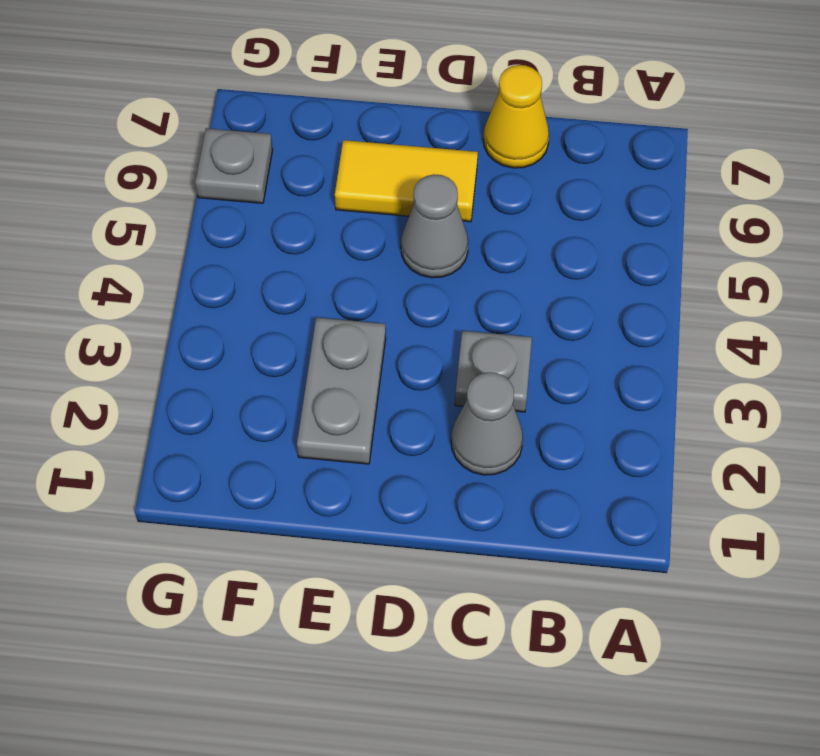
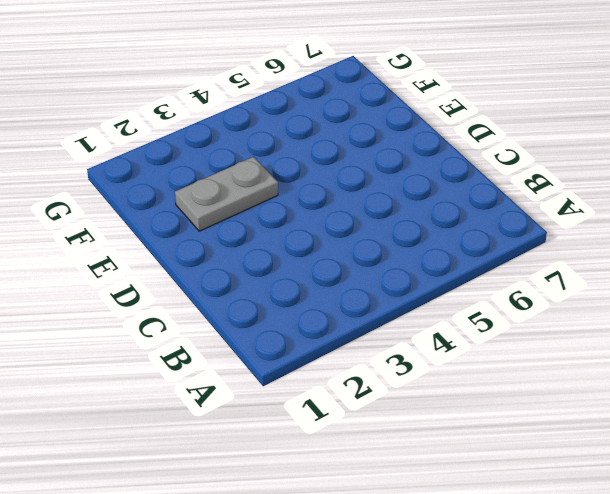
none -> grey 1x1 cone [451,372,523,475]
none -> grey 1x1 plate [455,331,532,412]

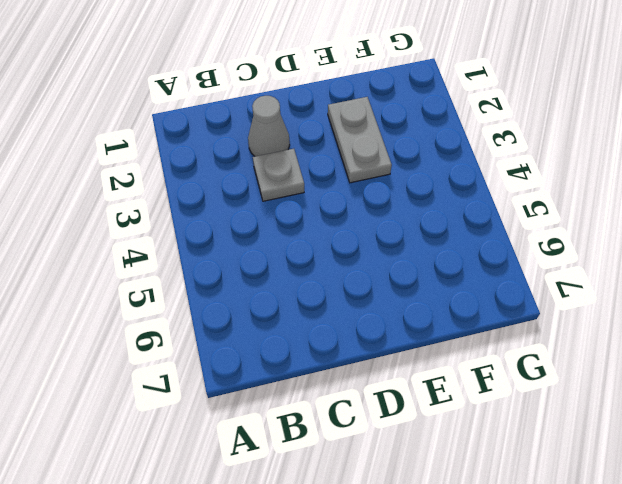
none -> yellow 1x1 cone [484,65,549,168]
none -> grey 1x1 cone [401,175,468,278]

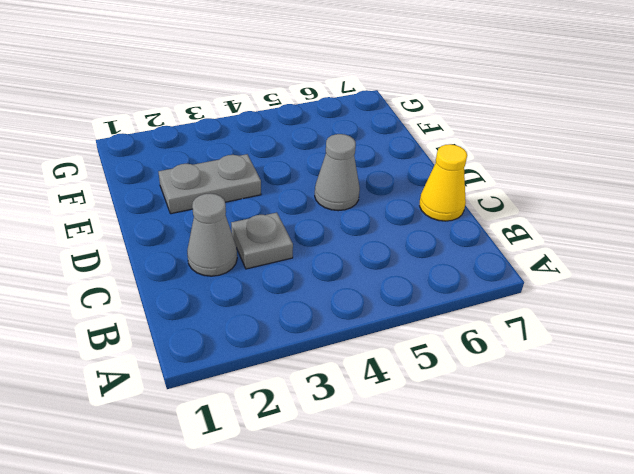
none -> yellow 1x2 tile [335,140,478,222]
none -> grey 1x1 plate [195,128,273,203]

